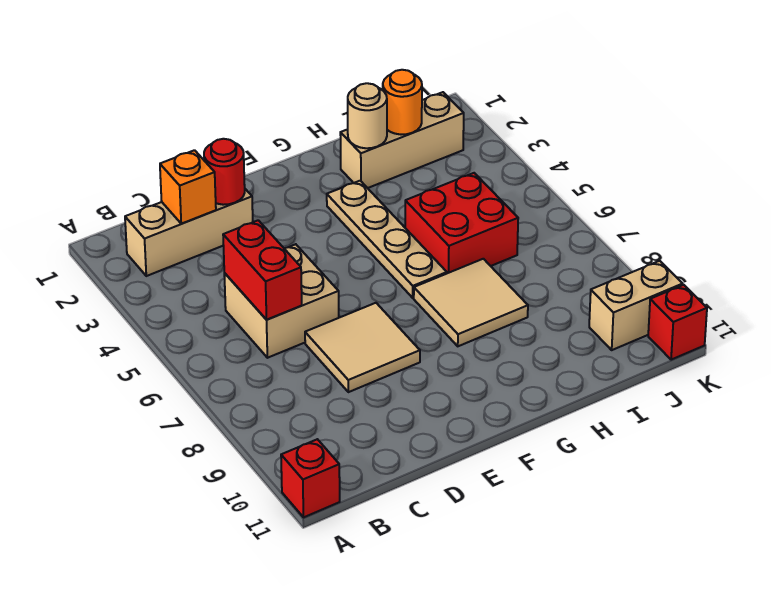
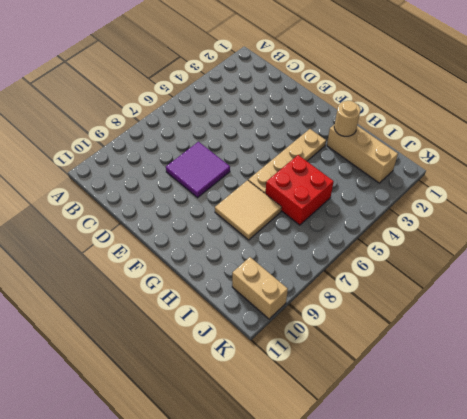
purple 2x2 tile [166,142,230,198] -> tan 2x2 tile [305,303,420,392]
none -> red 1x1 brick [281,439,340,517]
none -> tan 1x3 brick [125,189,253,276]
none -> tan 2x2 brick [224,244,339,358]

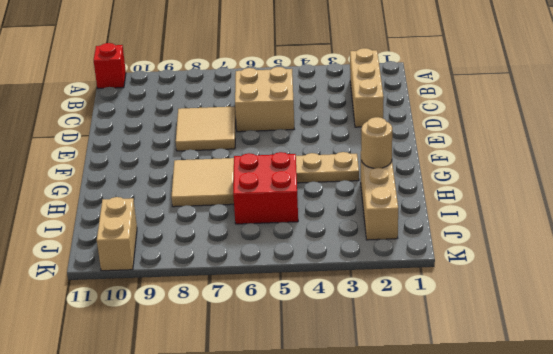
none -> red 1x1 brick [648,285,707,360]
none -> orange 1x1 brick [160,150,216,224]
none -> red 1x2 brick [223,220,302,320]

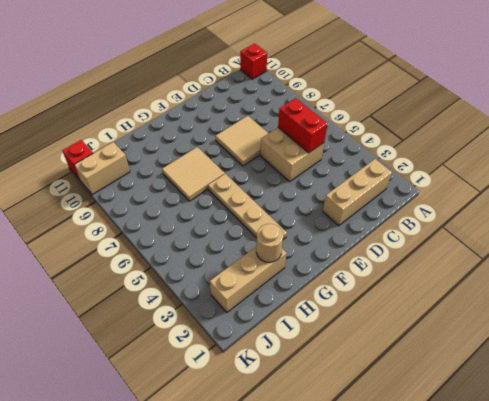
none -> red 2x2 brick [405,173,518,273]
none -> orange 1x1 brick [160,150,216,224]
none -> red 1x1 round brick [204,139,245,205]

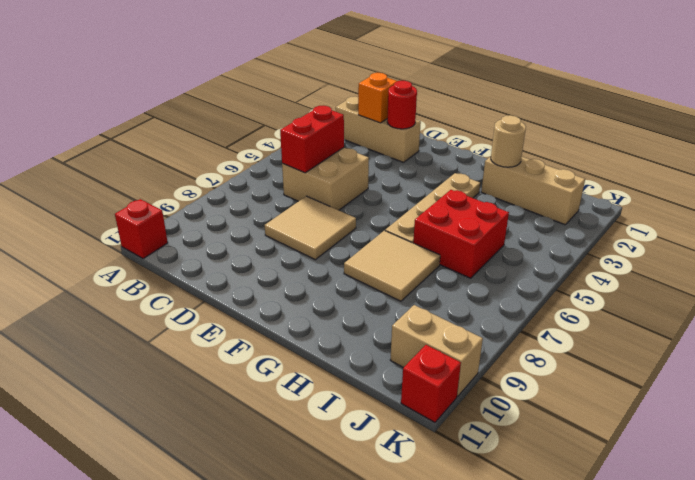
none -> orange 1x1 round brick [383,70,422,135]

